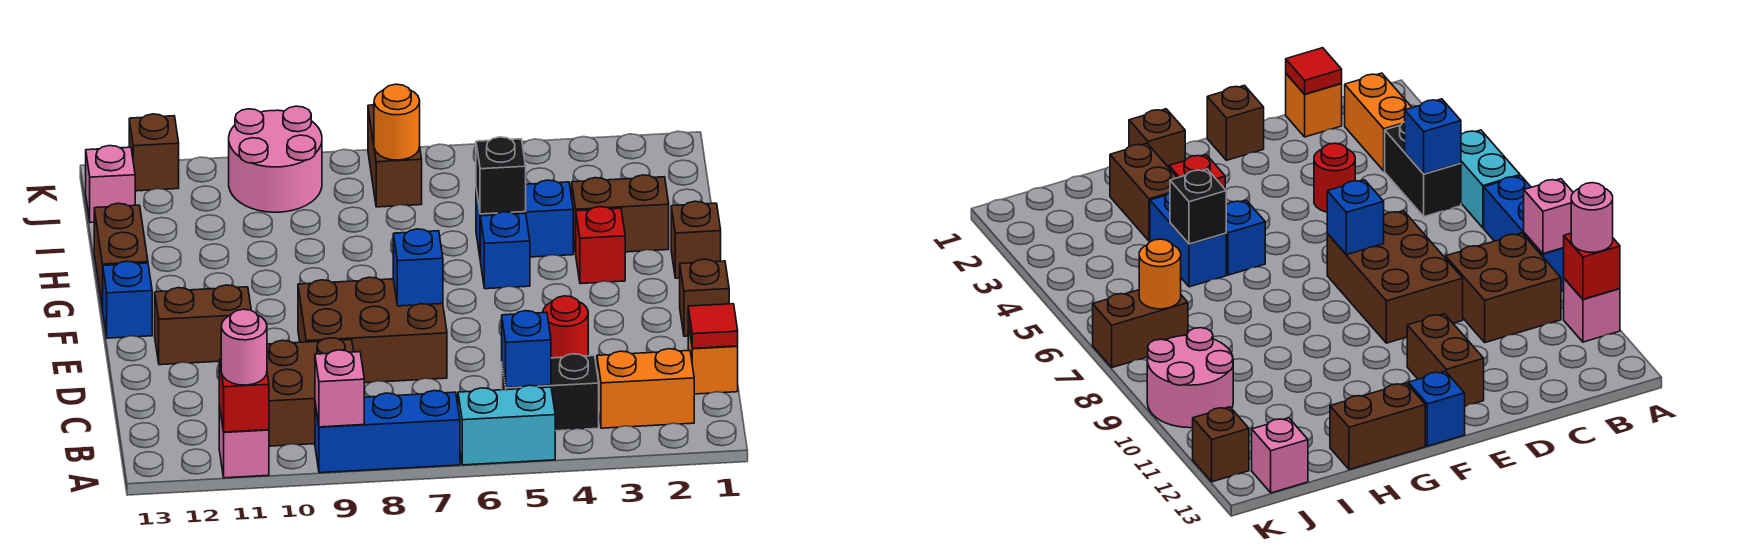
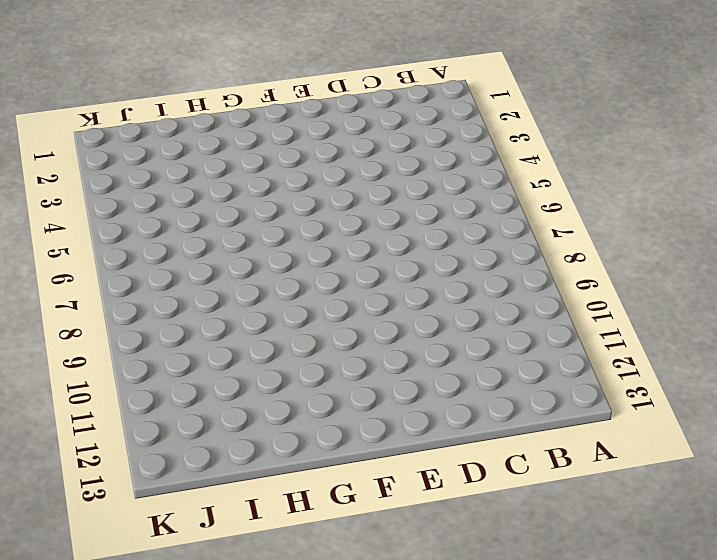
none -> cyan 1x2 brick [458,385,555,465]
none -> blue 1x3 brick [315,391,460,473]
none -> pink 1x1 brick [219,406,269,478]
none -> orange 1x2 brick [597,349,694,428]

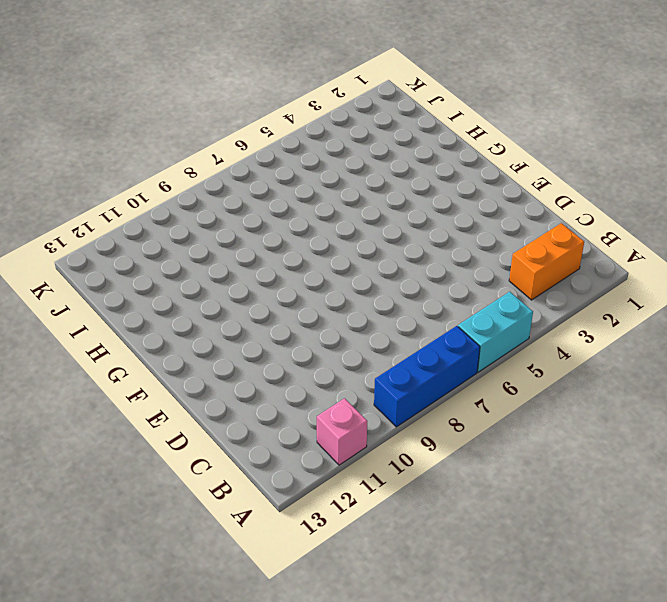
none -> black 1x2 brick [502,354,599,431]
none -> brown 2x2 brick [267,338,354,446]
none -> orange 1x1 brick [688,323,738,394]
none -> red 1x1 round brick [543,296,588,358]

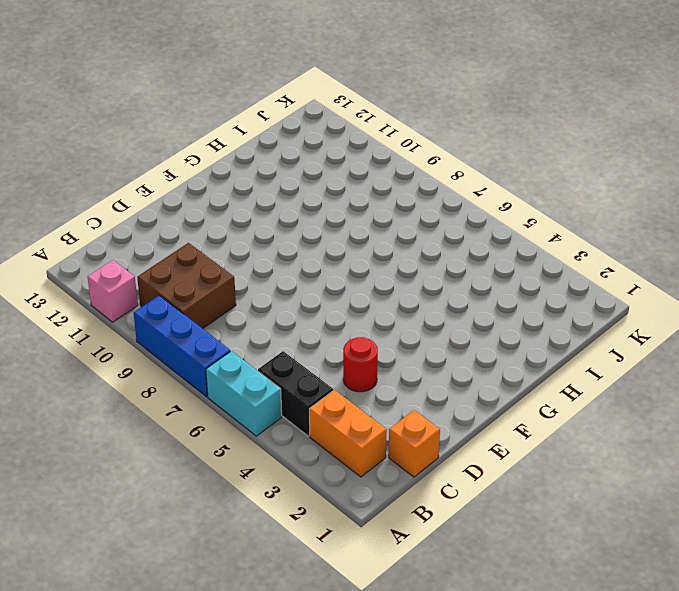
none -> brown 2x3 brick [298,277,447,383]
none -> brown 1x1 brick [680,259,729,336]
none -> brown 1x2 brick [155,285,251,365]
none -> blue 1x1 brick [103,261,152,338]

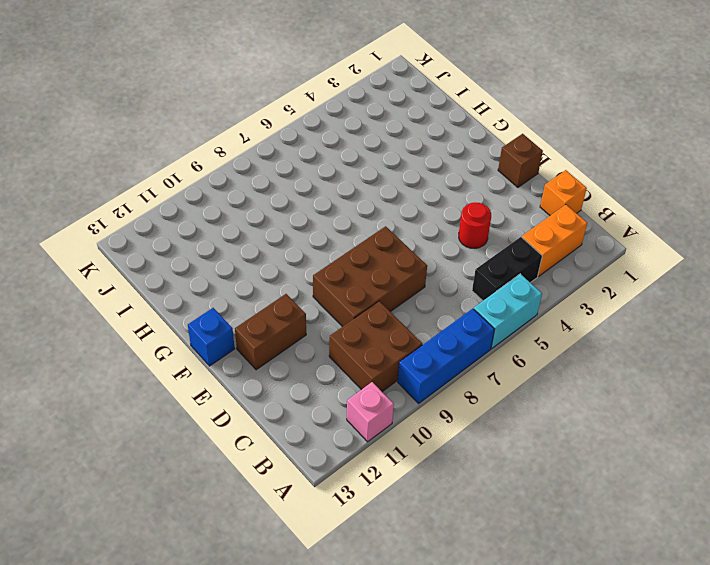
none -> brown 1x1 brick [671,201,721,278]
none -> red 1x1 brick [576,207,625,284]
none -> blue 1x1 brick [480,212,530,289]
none -> brown 1x2 brick [94,203,148,309]

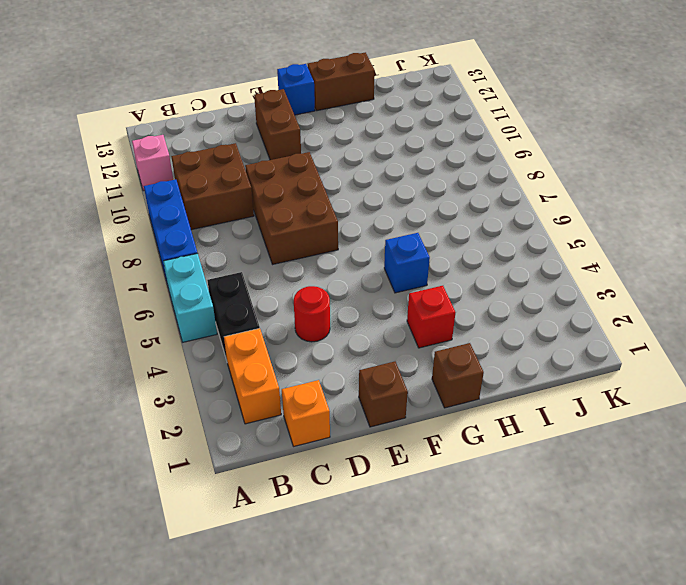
none -> brown 1x2 brick [572,175,669,254]
none -> blue 1x2 brick [476,180,573,257]
none -> brown 1x2 brick [368,105,422,207]
none -> pink 2x2 round brick [229,106,322,212]

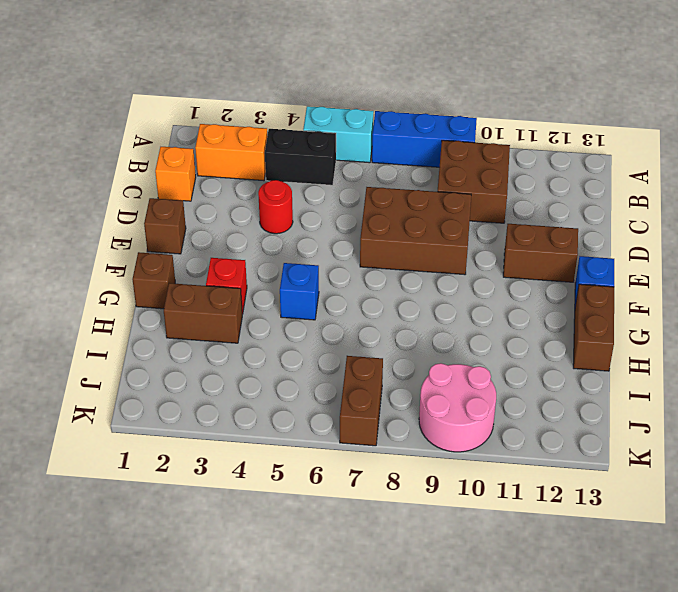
none -> pink 1x1 brick [219,406,269,478]
none -> blue 1x2 brick [476,180,573,257]
none -> pink 1x1 brick [86,146,135,223]
none -> brown 1x1 brick [129,114,179,191]

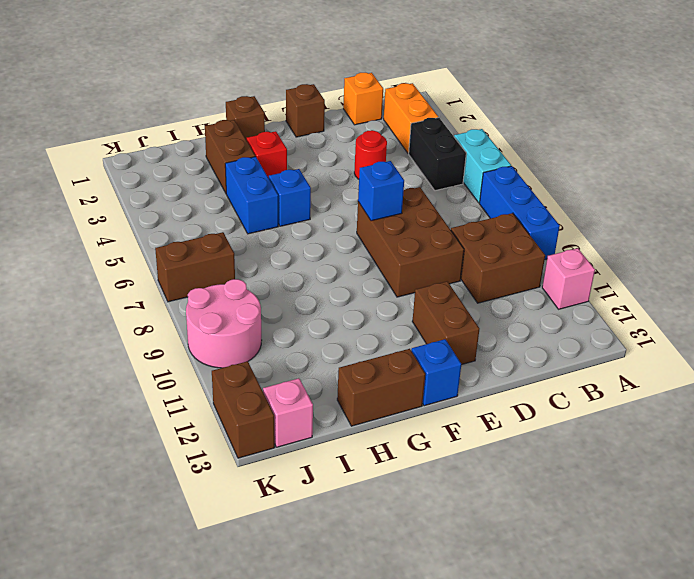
brown 1x2 brick [212,361,275,458] -> brown 1x1 brick [129,114,179,191]
none -> pink 1x1 brick [315,350,364,427]
none -> red 1x1 brick [219,359,269,432]
none -> blue 1x1 brick [502,311,551,388]
none -> red 1x1 tile [688,304,738,348]

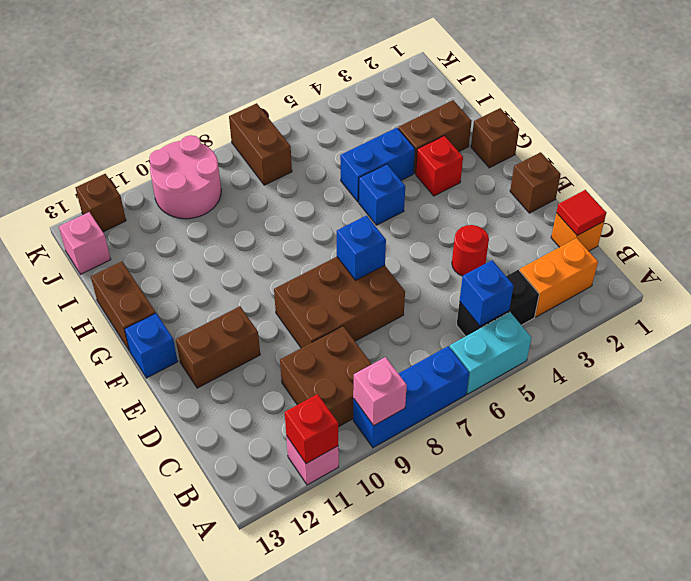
none -> black 1x1 brick [476,137,526,214]
none -> orange 1x1 round brick [374,84,420,160]
none -> pink 1x1 round brick [221,309,267,385]

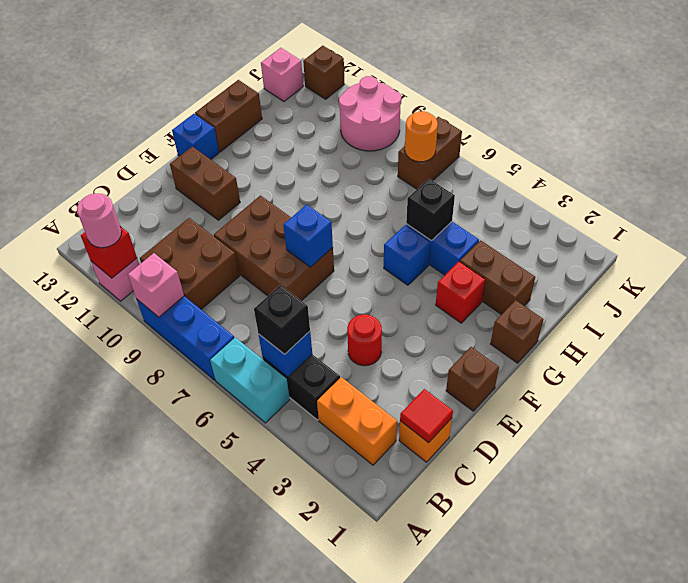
black 1x1 brick [254,285,310,354] -> none

